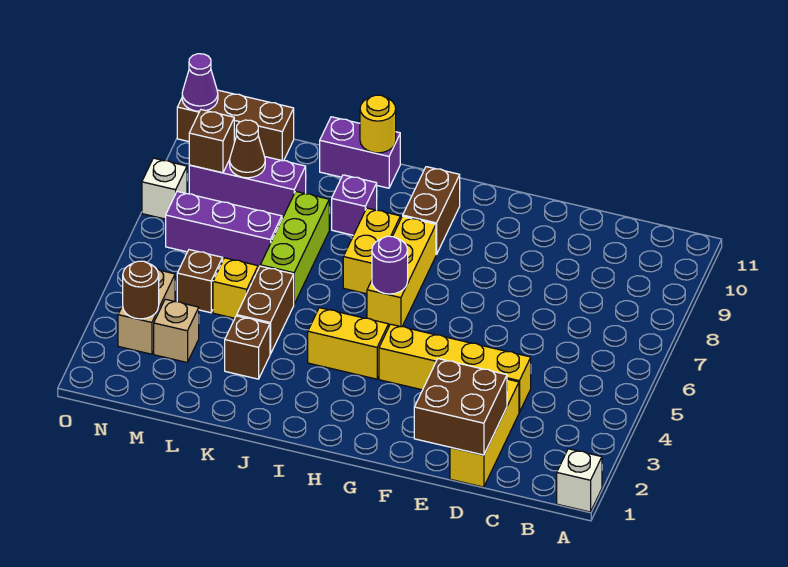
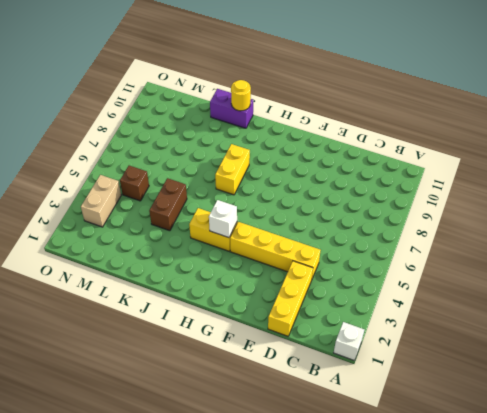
white 1x1 brick [209,200,237,238] -> white 1x1 brick moved to [142,158,187,219]
none -> yellow 1x3 brick [367,216,436,327]
none -> brown 1x2 brick [403,167,460,255]
none -> purple 1x1 brick [332,175,377,235]

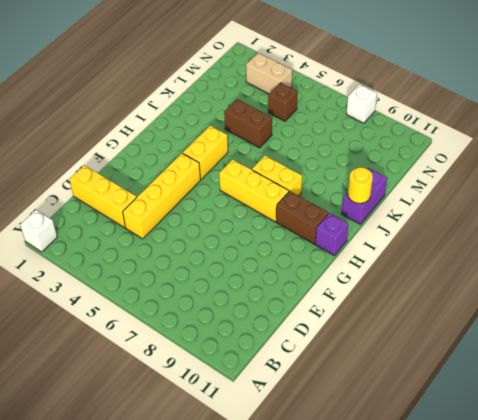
purple 1x1 brick [315,213,349,255] -> purple 1x1 brick moved to [332,175,377,235]
none -> brown 1x1 brick [225,316,270,379]
none -> lime 1x3 brick [260,192,329,304]
none -> yellow 1x1 brick [213,258,258,318]

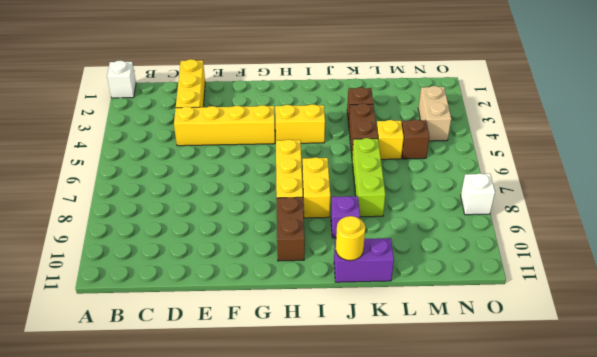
none -> purple 1x3 brick [166,191,282,269]
none -> purple 1x3 brick [189,157,306,218]
none -> tan 1x1 brick [154,299,199,362]

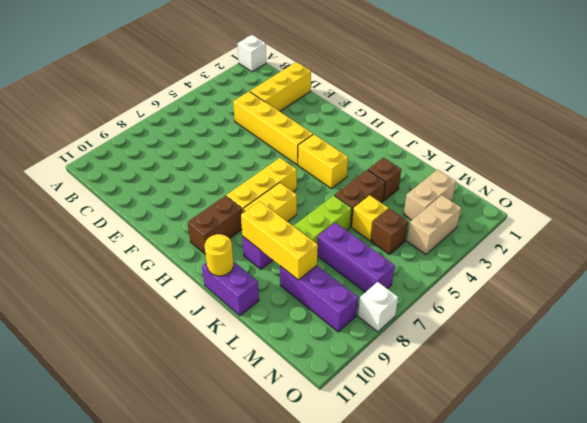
yellow 1x3 brick [241,201,318,280] -> none
tan 1x2 brick [404,170,456,220] -> tan 1x1 brick [154,299,199,362]
none -> brown 1x3 brick [177,90,294,161]
none -> brown 2x2 brick [414,359,507,455]
none -> purple 1x1 round brick [372,236,408,294]

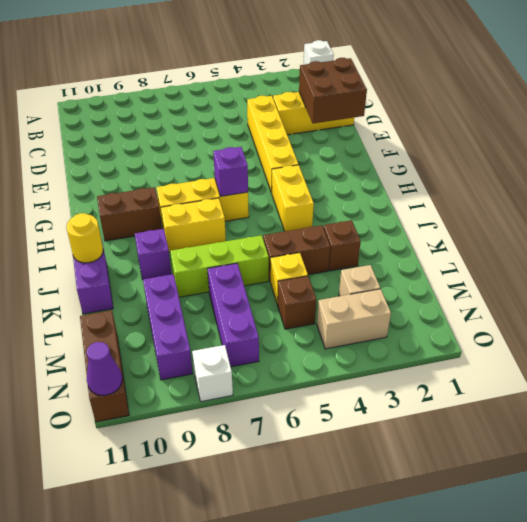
purple 1x1 brick [213,147,248,196] -> purple 1x1 round brick [372,236,408,294]
none -> brown 1x1 cone [230,120,265,178]
none -> brown 1x1 round brick [123,261,159,319]
none -> brown 1x1 brick [189,110,234,173]

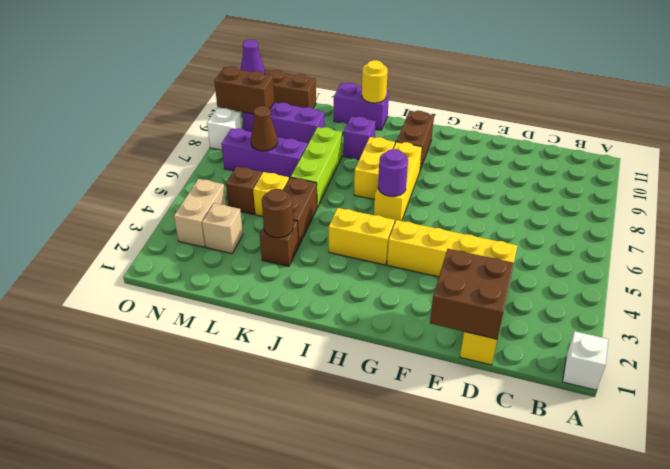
brown 1x1 round brick [262,189,293,238] -> brown 1x1 round brick moved to [123,261,159,319]
brown 1x1 cone [251,106,278,151] -> brown 1x1 cone moved to [230,120,265,178]
brown 1x2 brick [214,67,274,114] -> brown 1x1 brick [189,110,234,173]

